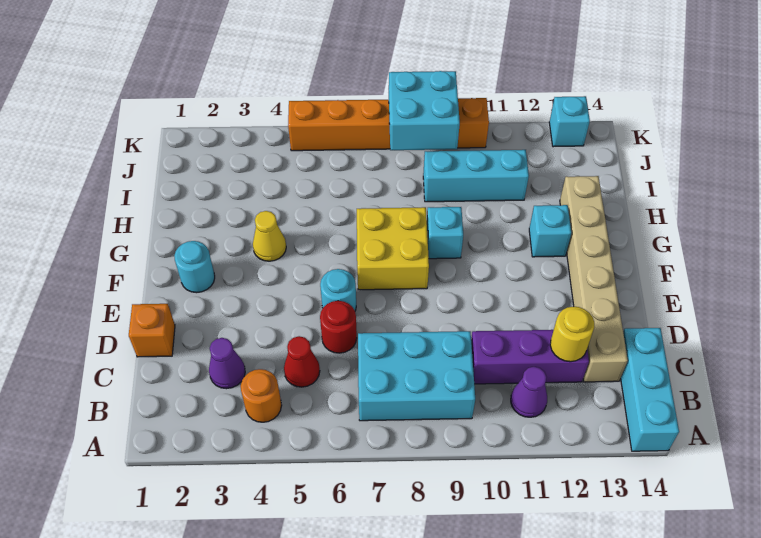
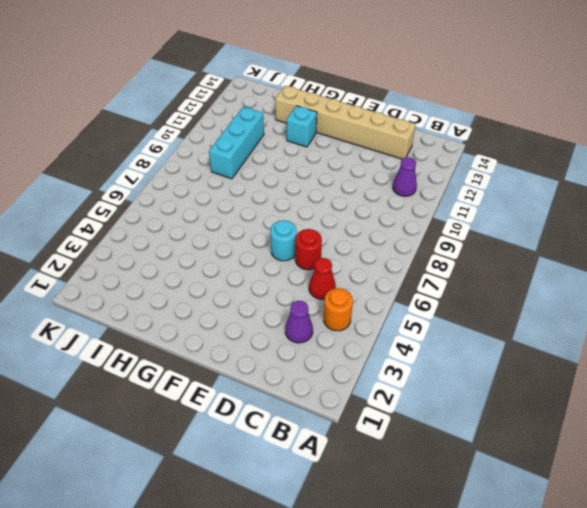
none -> cyan 1x3 brick [621,328,679,451]
none -> cyan 2x3 brick [358,331,475,421]
none -> purple 1x3 brick [471,330,589,384]

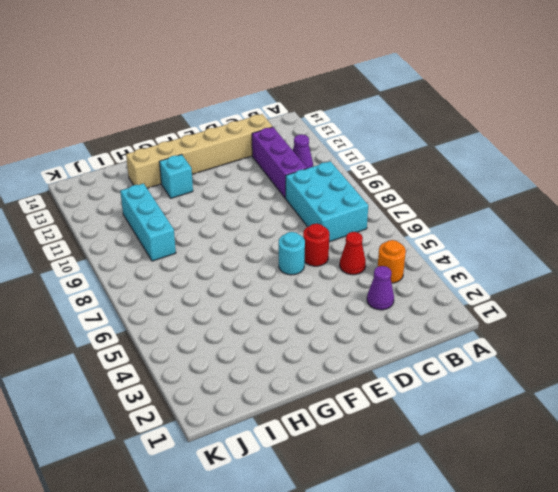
none -> cyan 1x3 brick [621,328,679,451]
none -> orange 1x1 brick [129,304,175,357]
none -> cyan 1x1 round brick [174,241,215,293]

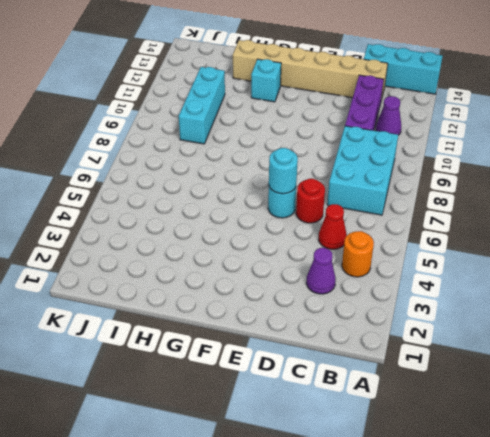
cyan 1x1 round brick [269,148,298,194] -> cyan 1x1 round brick moved to [174,241,215,293]
none -> orange 1x1 brick [129,304,175,357]
none -> yellow 2x2 brick [357,207,429,290]
none -> yellow 1x1 cone [253,211,286,261]

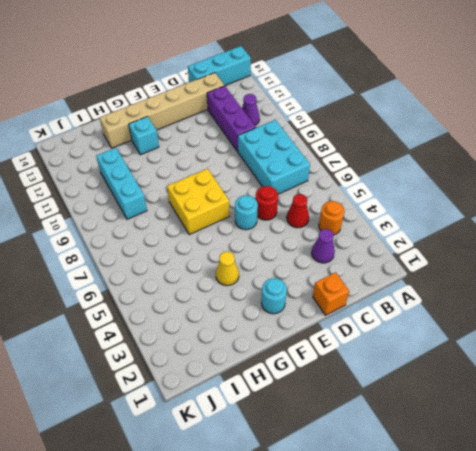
none -> cyan 1x1 brick [427,207,463,259]
none -> orange 1x6 brick [288,98,489,151]
none -> cyan 1x1 brick [549,96,590,147]

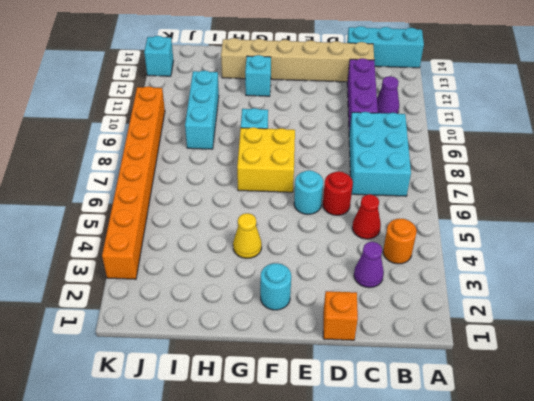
orange 1x8 brick [102,86,165,279] -> orange 1x6 brick [288,98,489,151]
none -> yellow 1x1 round brick [550,307,594,362]
none -> cyan 2x2 brick [389,71,460,150]

